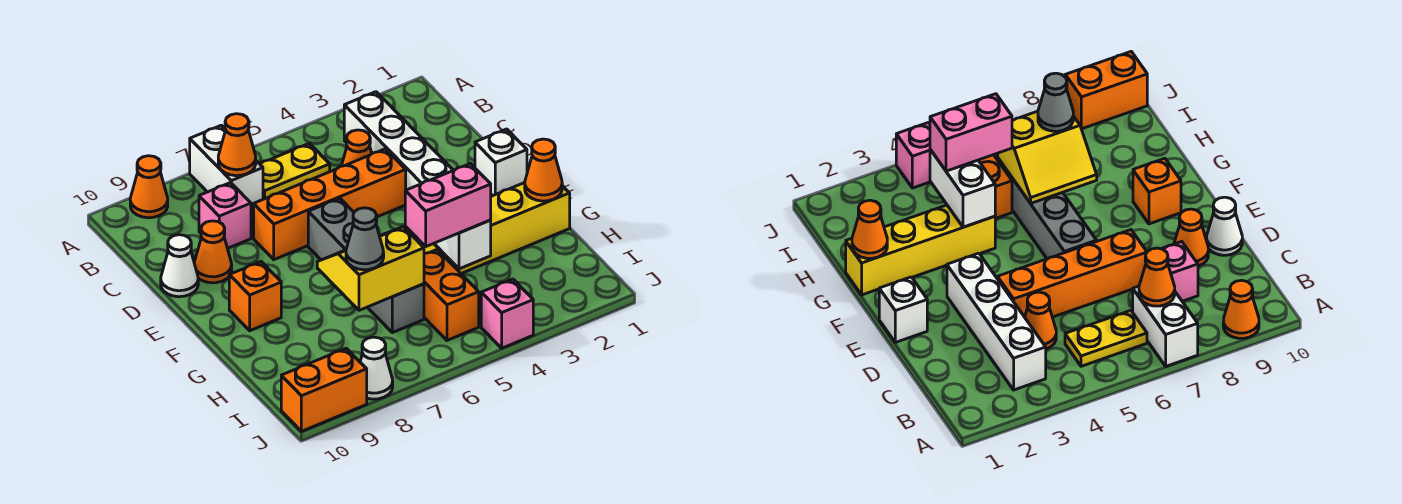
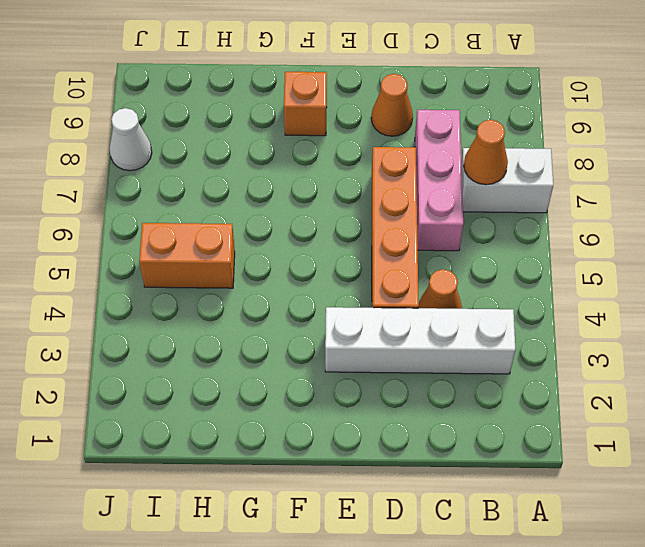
pink 1x3 brick [415,110,463,251] -> pink 1x1 brick [199,183,251,248]
none -> orange 1x1 cone [130,156,168,218]
none -> yellow 1x2 plate [260,143,330,199]
none -> white 1x1 cone [161,235,198,297]

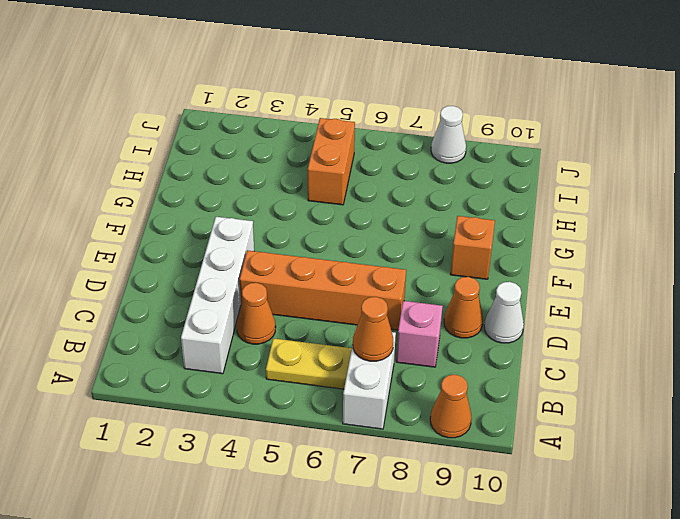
none -> white 1x1 brick [475,129,527,196]
none -> grey 1x4 brick [308,198,424,333]
none -> yellow 1x4 brick [417,183,570,274]

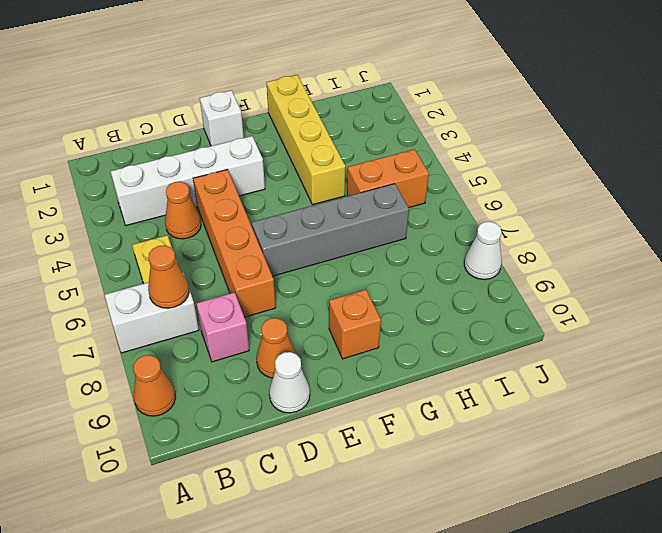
none -> pink 1x1 brick [481,279,533,348]
none -> orange 1x2 brick [281,348,367,431]
none -> orange 1x1 cone [525,139,562,201]

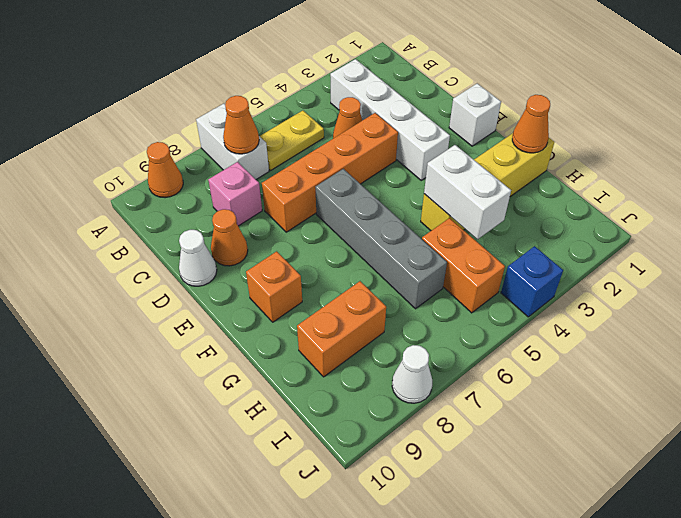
orange 1x2 brick [297,281,386,377] -> orange 1x2 brick moved to [281,348,367,431]
blue 1x1 brick [501,246,563,317] -> pink 1x1 brick [481,279,533,348]
none -> yellow 2x2 slope [317,227,424,310]
none -> pink 1x2 brick [405,164,491,246]
none -> grey 1x1 cone [346,208,384,270]

